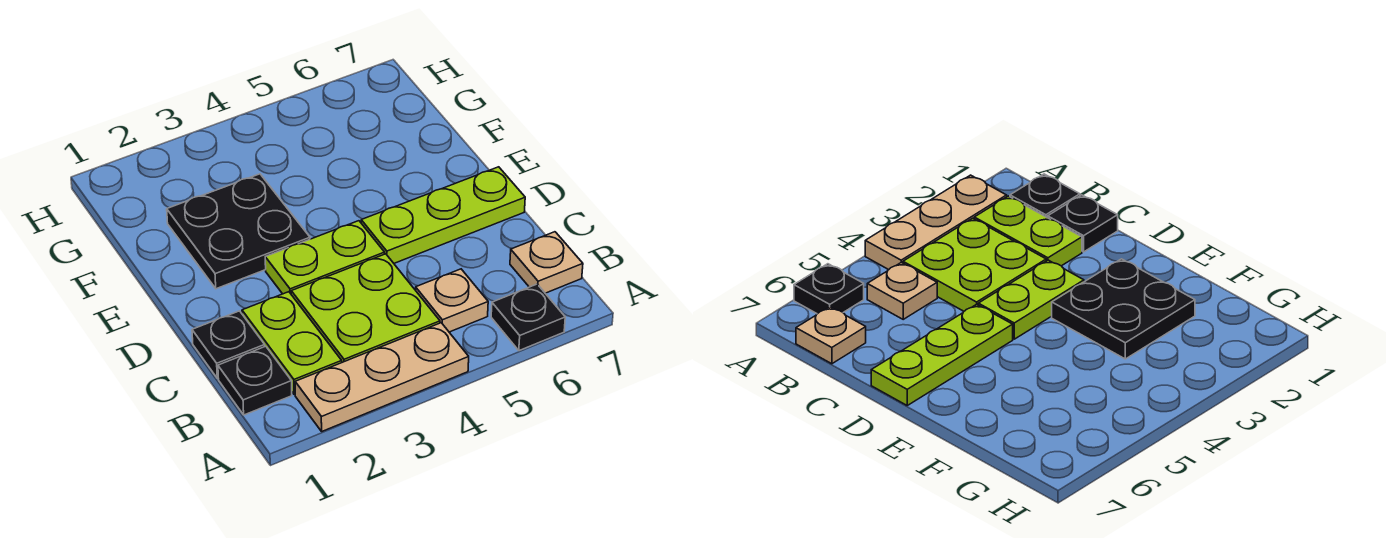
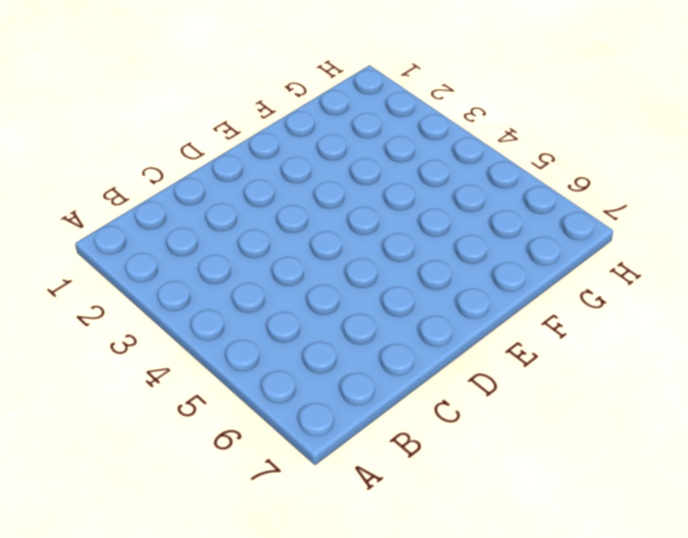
none -> tan 1x3 plate [295,323,469,431]
none -> black 1x1 plate [491,284,565,351]

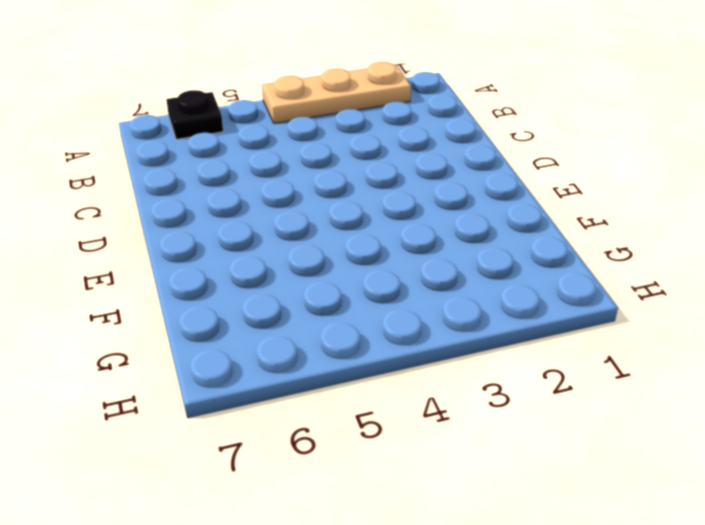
none -> black 1x1 plate [218,346,292,415]
none -> lime 1x2 plate [242,292,342,395]

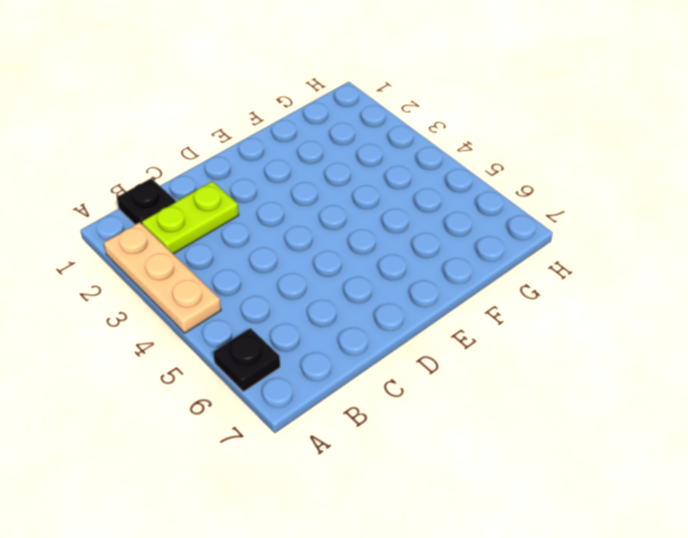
none -> lime 2x2 plate [291,254,440,362]
none -> tan 1x1 plate [416,269,488,332]

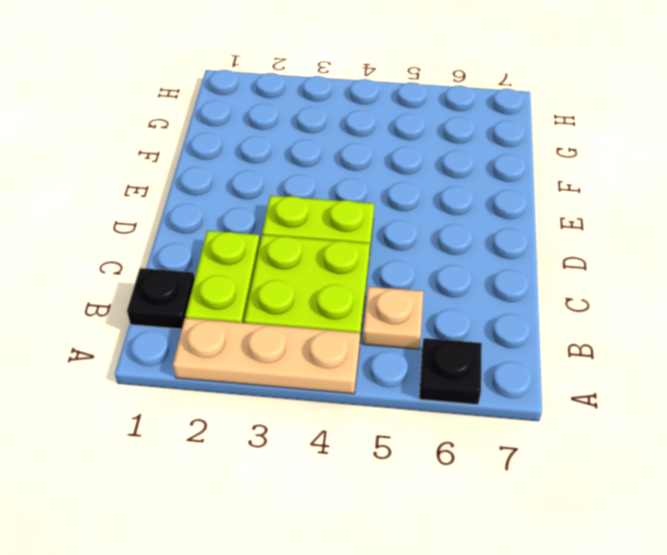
none -> tan 1x1 plate [510,232,583,293]
none -> black 1x1 plate [192,311,265,378]

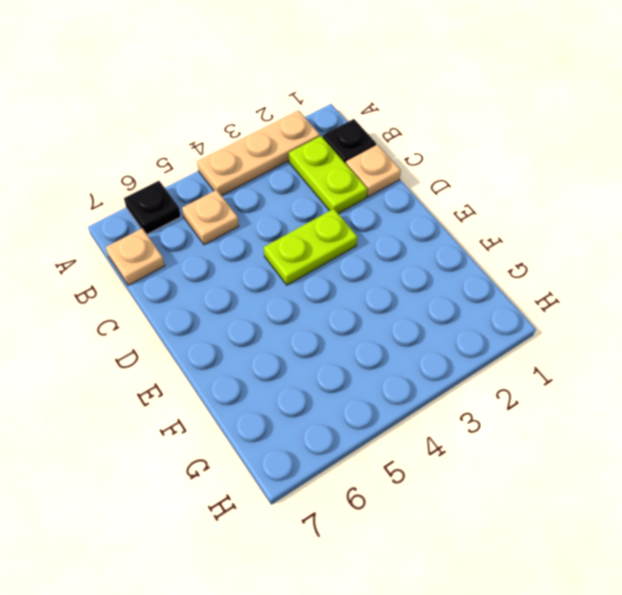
tan 1x1 plate [346,145,401,197] -> black 1x1 plate [192,311,265,378]
none -> lime 2x2 plate [291,254,440,362]
none -> lime 1x3 plate [361,167,525,263]

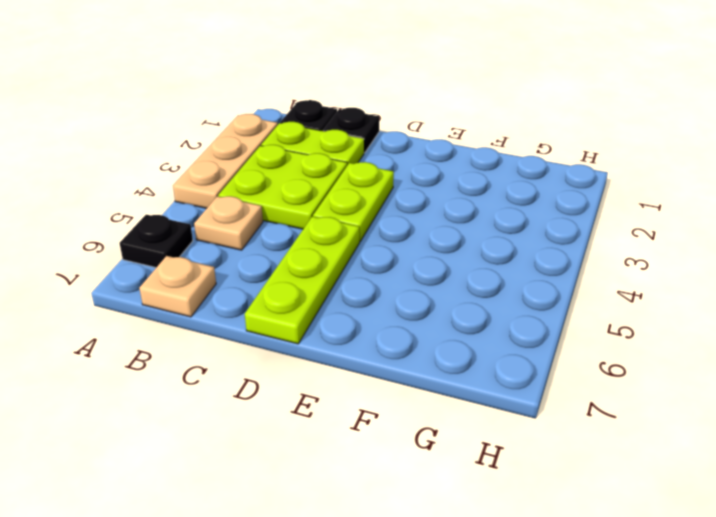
none -> black 2x2 plate [167,174,310,289]

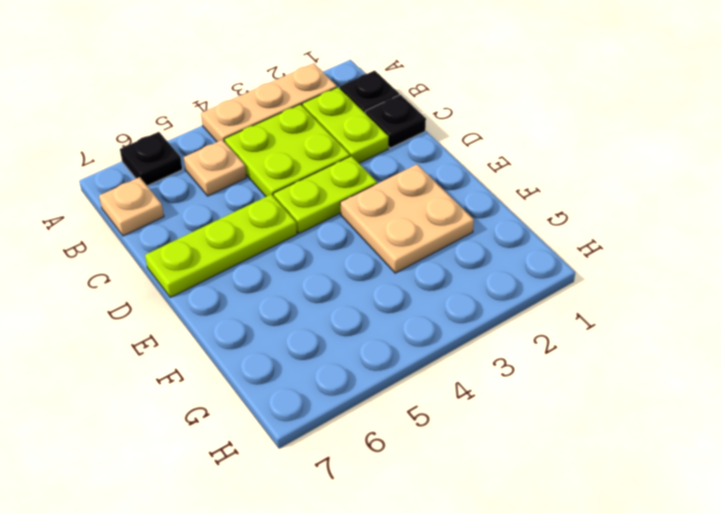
tan 2x2 plate [340,164,474,273] -> black 2x2 plate [167,174,310,289]

